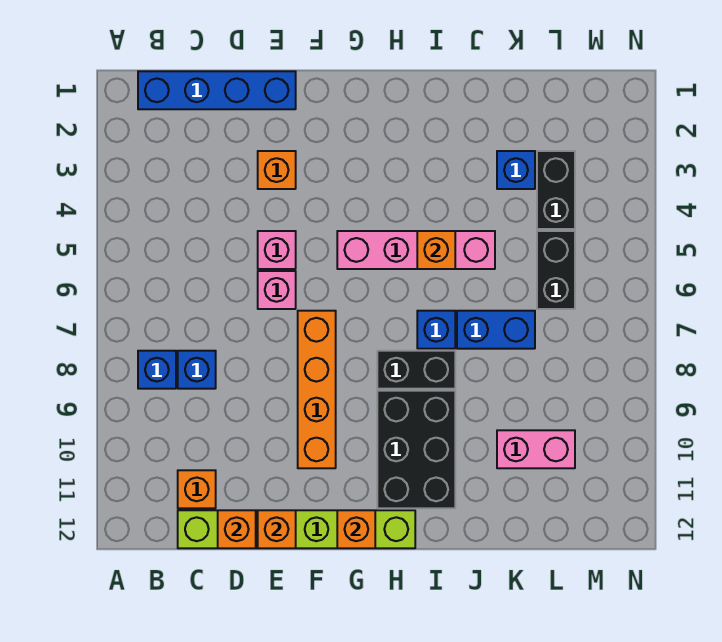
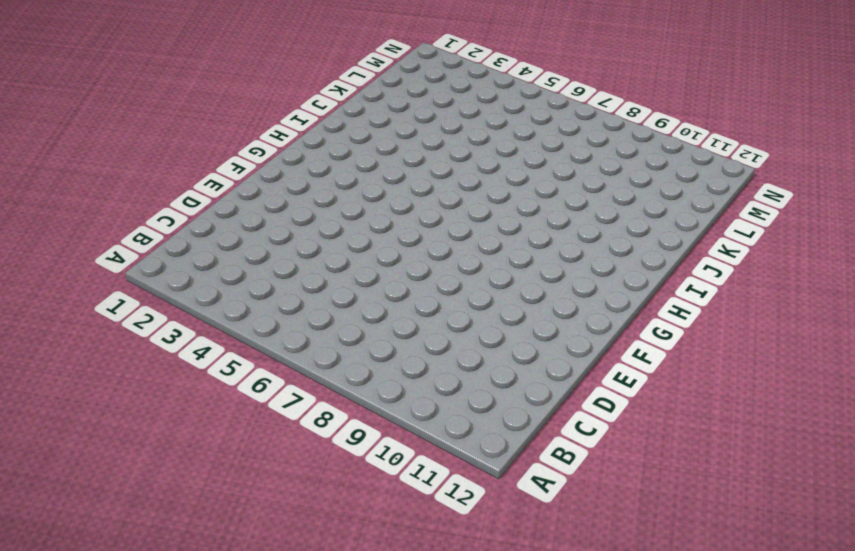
none -> blue 1x4 brick [138,71,296,109]
none -> blue 1x1 brick [138,351,176,389]
none -> blue 1x1 brick [178,351,216,389]

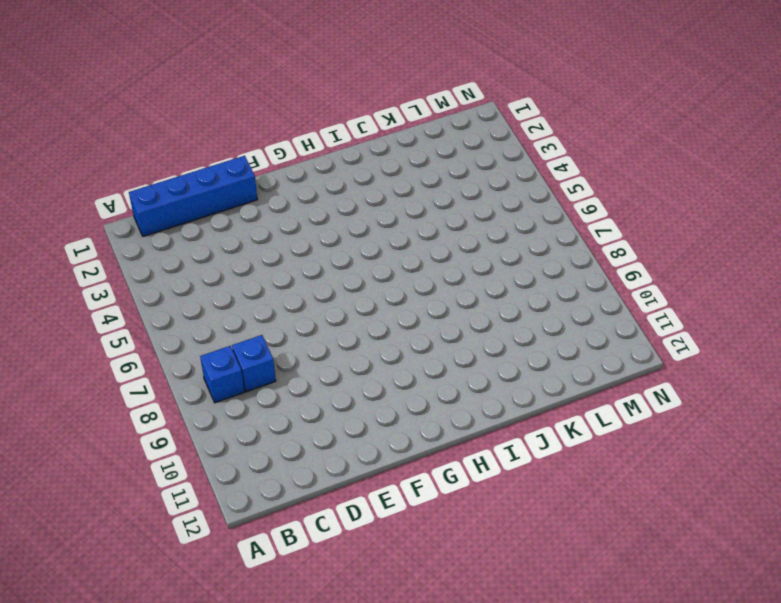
none -> orange 1x1 brick [178,470,216,508]
none -> lime 1x6 brick [178,510,415,548]
none -> orange 1x1 brick [258,151,296,189]

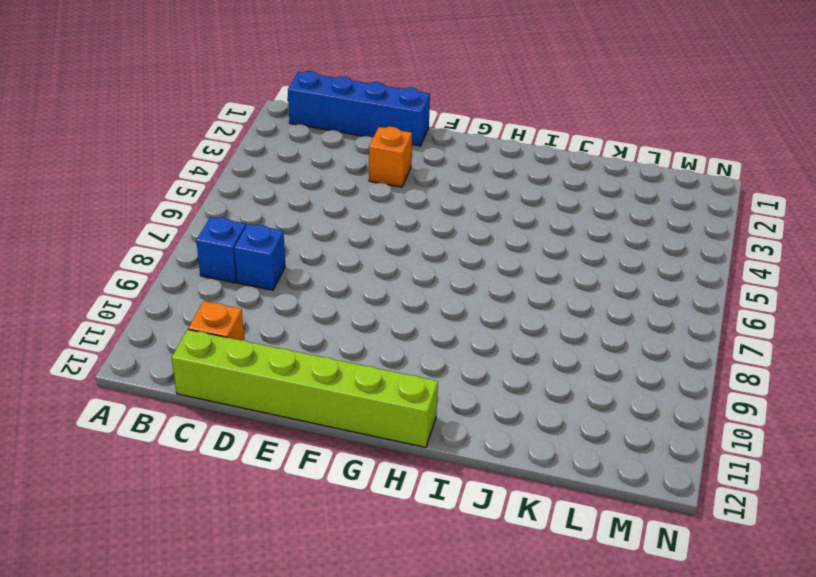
none -> pink 1x1 brick [258,231,296,269]
none -> pink 1x1 brick [258,271,296,309]
none -> orange 1x4 brick [298,311,336,468]

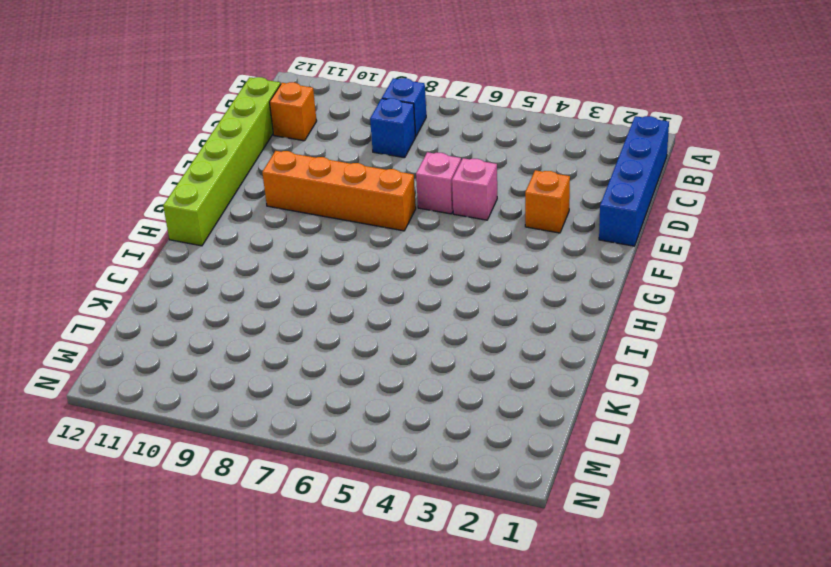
none -> pink 1x4 brick [337,231,495,269]
none -> black 1x2 brick [377,351,455,389]
none -> black 2x3 brick [377,391,455,508]

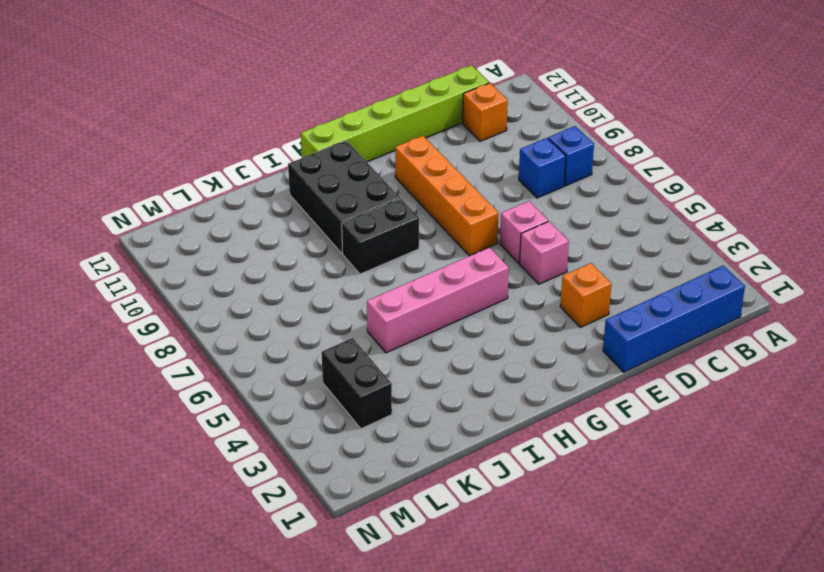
none -> blue 1x1 brick [417,311,455,349]
none -> blue 1x2 brick [457,311,535,349]
none -> blue 1x1 brick [497,151,535,189]

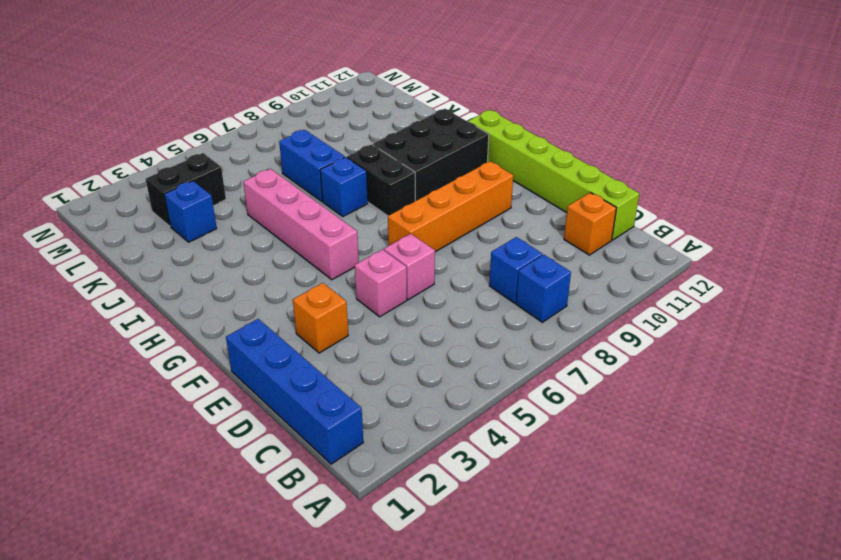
none -> pink 1x2 brick [497,430,575,468]
none -> black 1x2 brick [537,231,575,309]
none -> orange 1x1 brick [218,510,256,548]

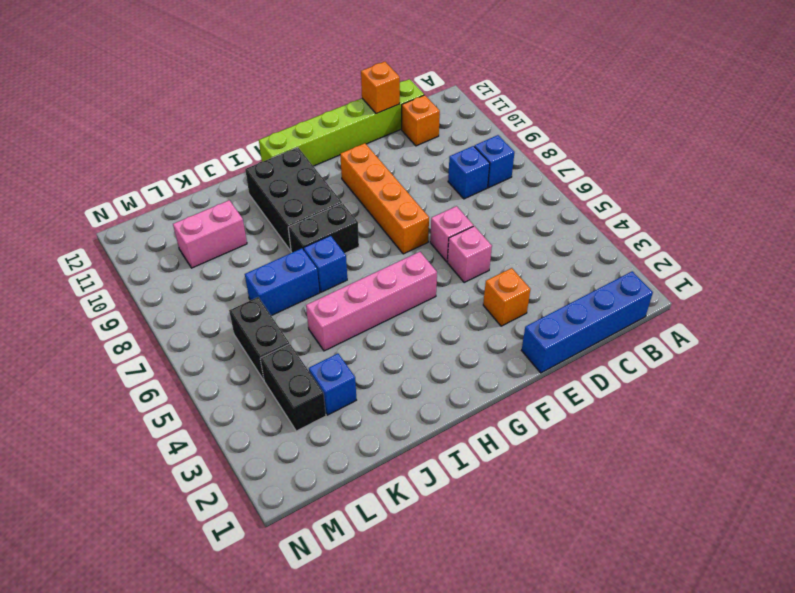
none -> orange 1x1 brick [258,510,296,548]
none -> orange 1x1 brick [337,510,375,548]
none -> orange 1x1 brick [417,231,455,269]

